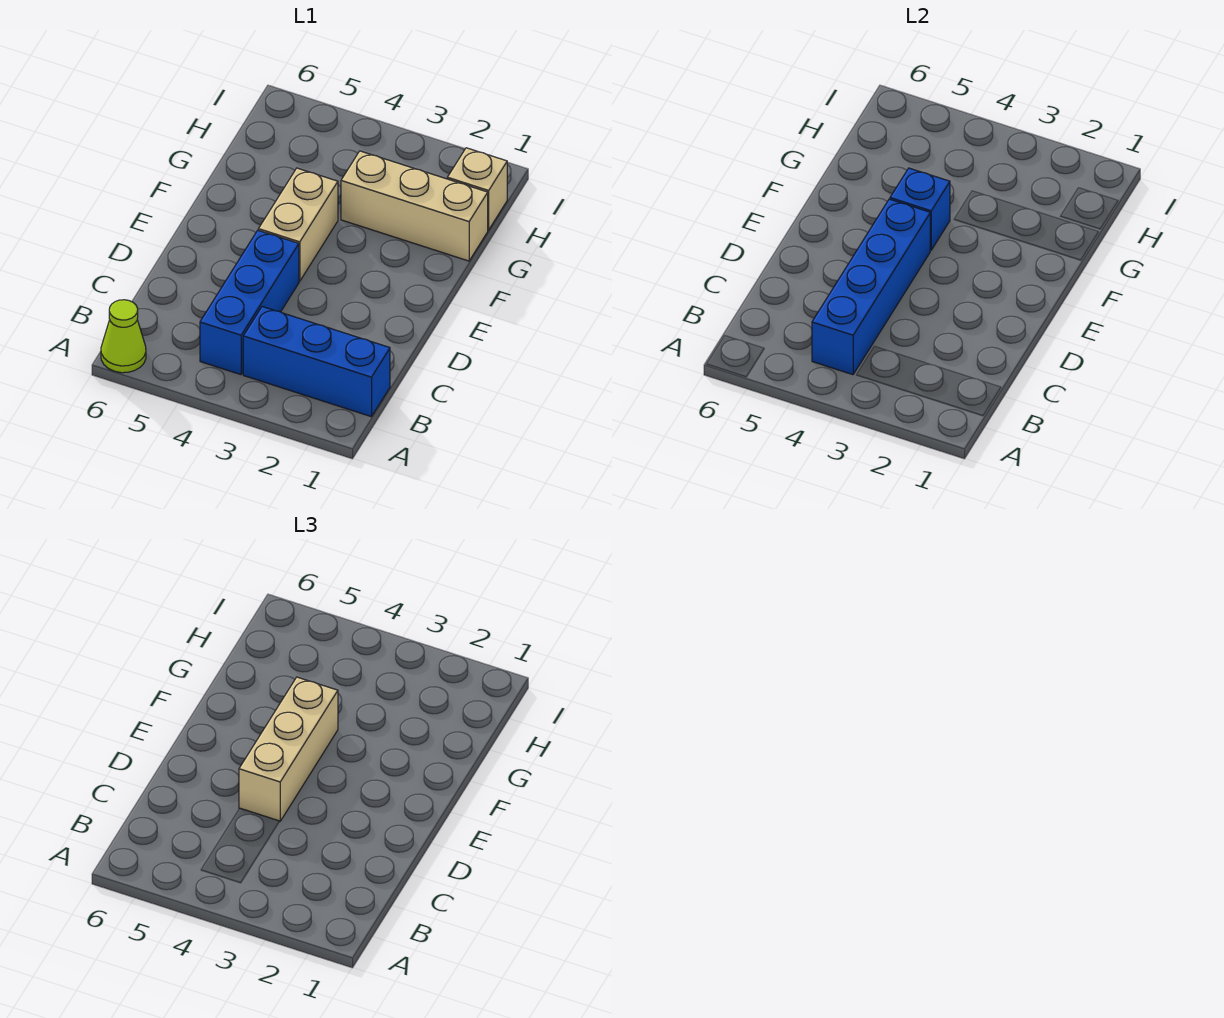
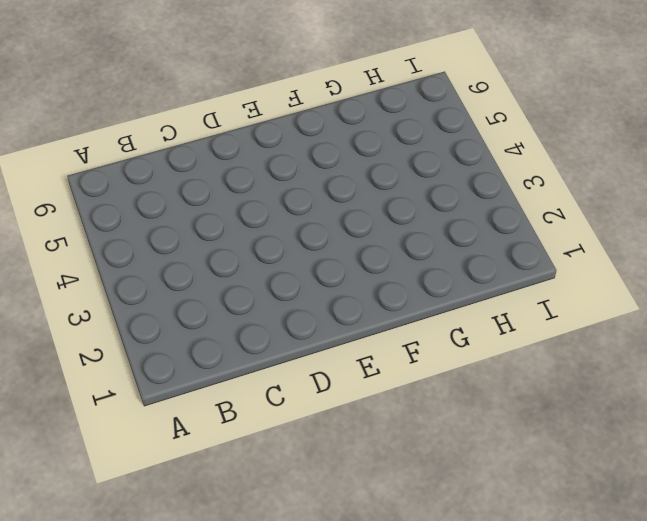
none -> lime 1x1 cone [101,300,146,373]
none -> blue 1x3 brick [243,307,390,417]

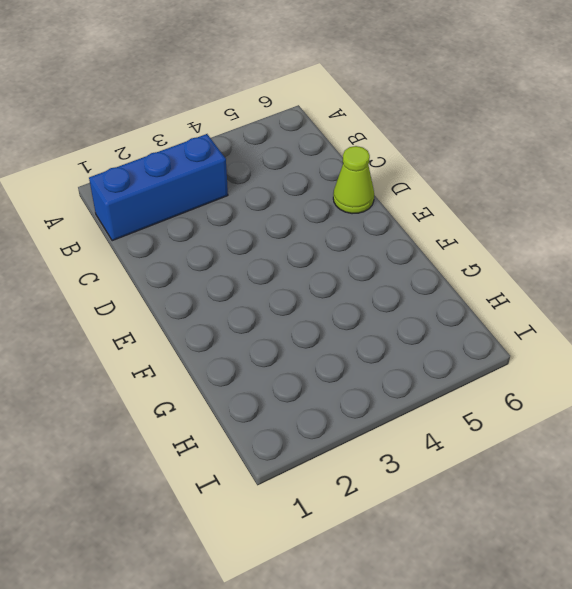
lime 1x1 cone [333,146,374,214] -> lime 1x1 cone moved to [101,300,146,373]
none -> blue 1x3 brick [200,230,299,375]
none -> tan 1x2 brick [258,168,338,281]

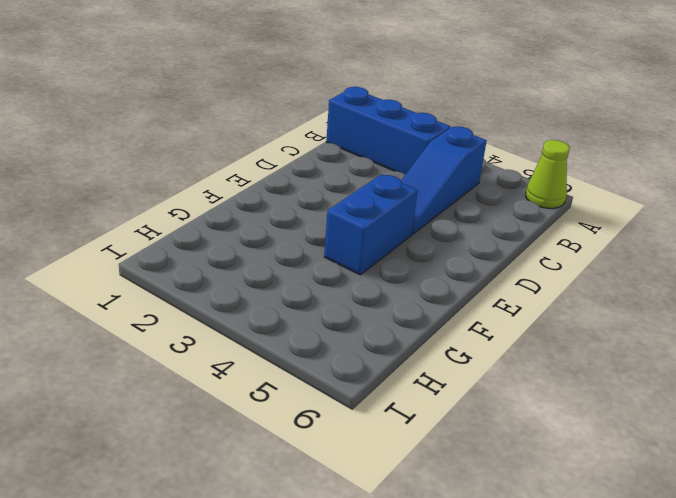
blue 1x3 slope [401,126,487,234] -> blue 1x3 brick [200,230,299,375]
blue 1x2 brick [324,174,418,275] -> tan 1x2 brick [258,168,338,281]
none -> tan 1x3 brick [341,151,488,261]
none -> tan 1x1 brick [447,148,507,230]

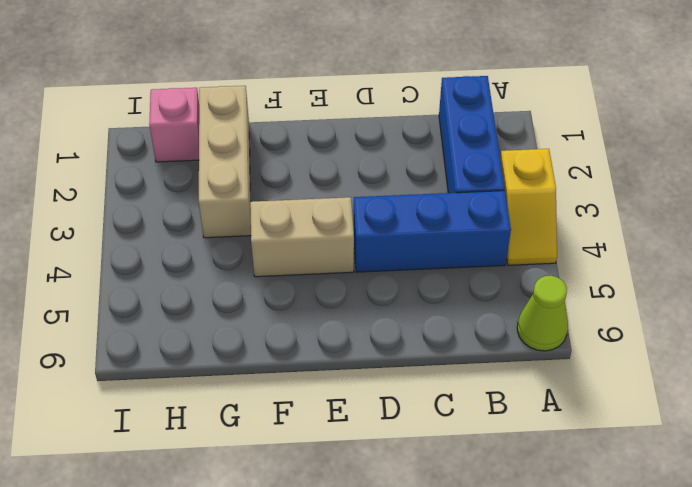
yellow 1x2 slope [500,149,557,265] -> none
pink 1x1 brick [149,88,199,162] -> tan 1x1 brick [447,148,507,230]
none -> blue 1x4 brick [812,199,930,375]
none -> blue 1x1 brick [890,168,950,250]

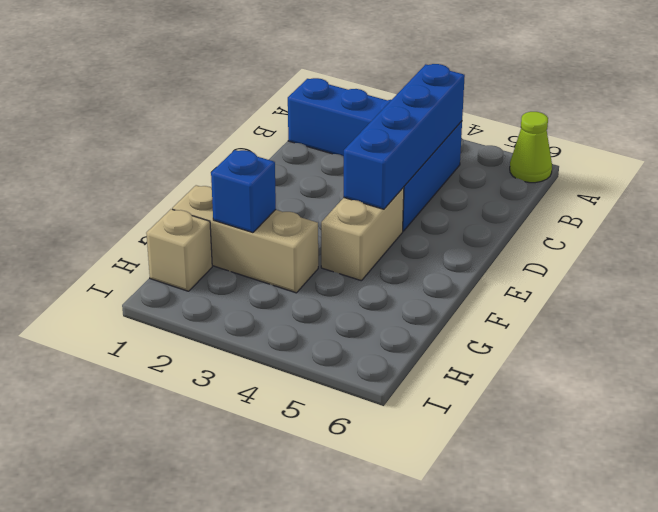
blue 1x1 brick [211,150,276,233] -> blue 1x1 brick moved to [890,168,950,250]
none -> tan 1x3 brick [239,677,338,821]

